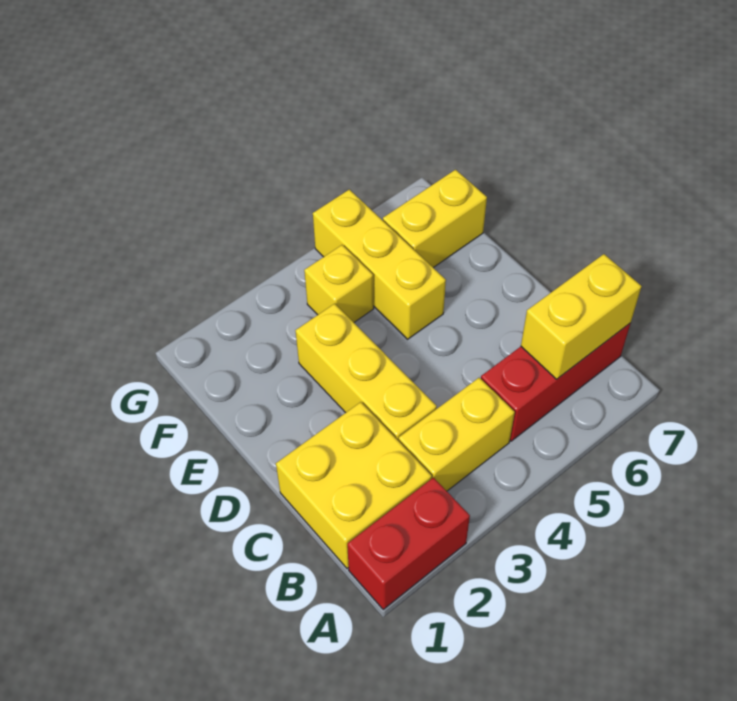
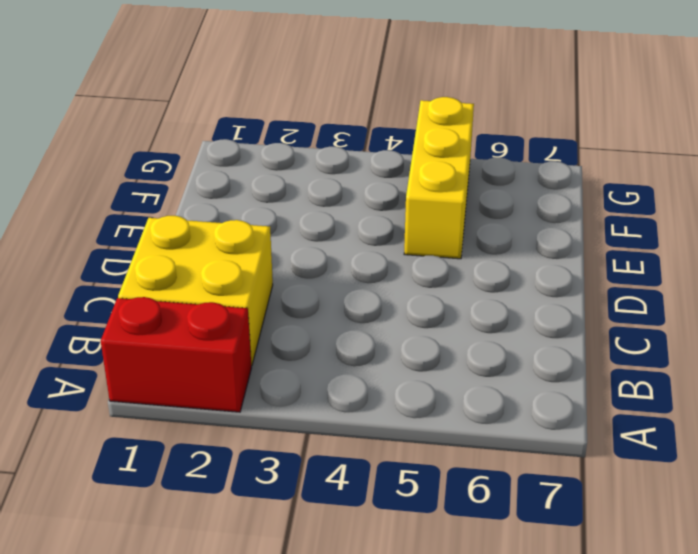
none -> yellow 1x2 brick [398,378,515,491]
none -> red 1x3 brick [481,323,631,441]

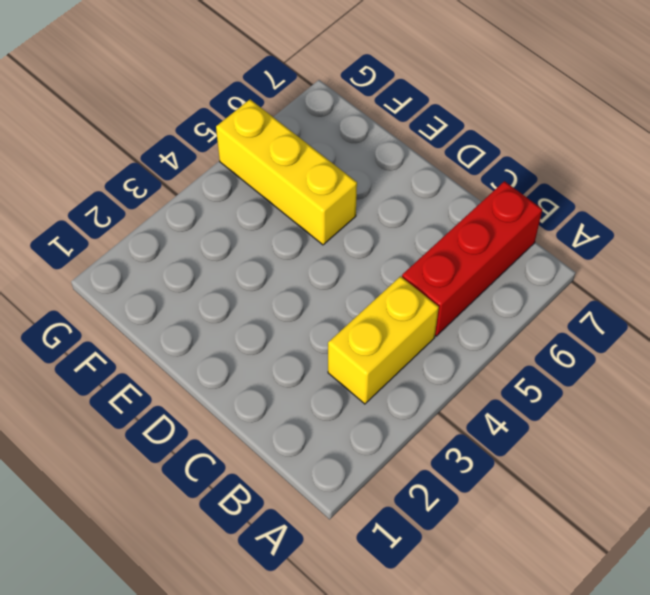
none -> red 1x2 brick [347,477,470,609]
none -> yellow 2x2 brick [276,402,432,569]

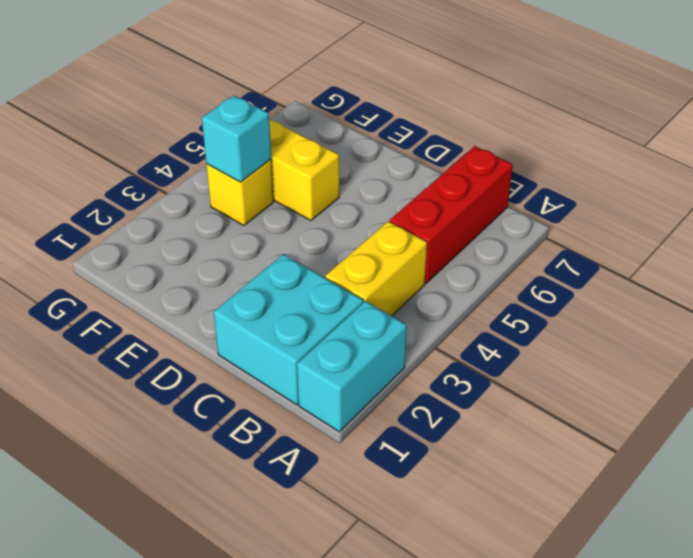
cyan 1x2 brick [297,301,407,432] -> red 1x2 brick [347,477,470,609]
cyan 2x2 brick [214,254,363,405] -> yellow 2x2 brick [276,402,432,569]
cyan 1x1 brick [202,95,271,182] -> none
none -> yellow 1x3 brick [295,304,437,440]
none -> yellow 1x2 brick [383,170,487,268]

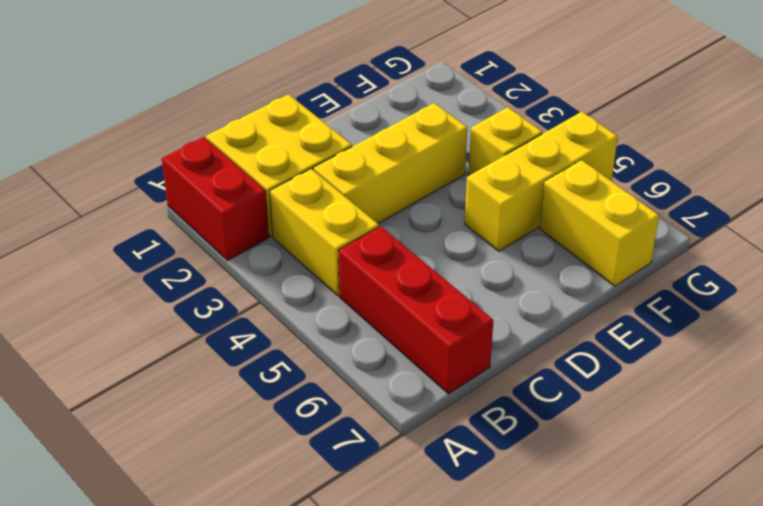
none -> yellow 1x2 brick [521,254,642,379]

